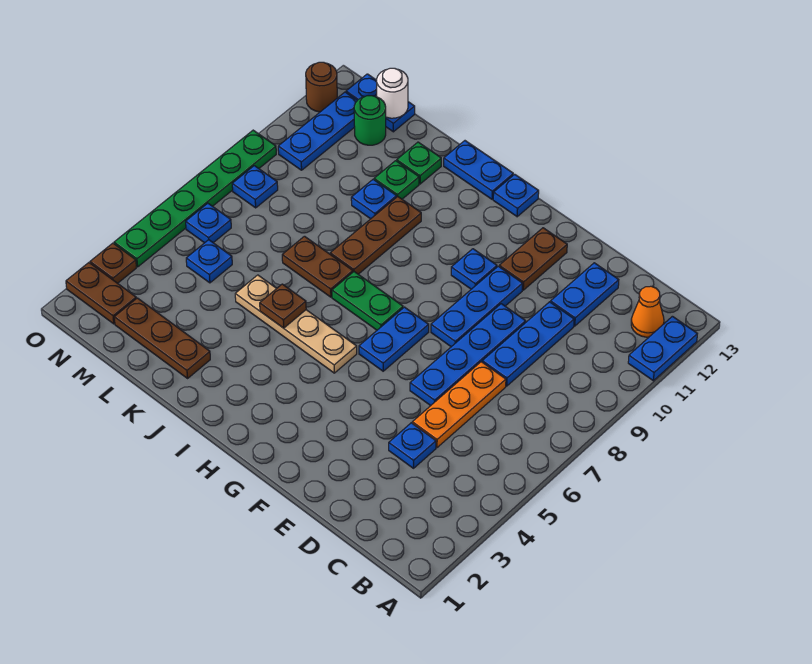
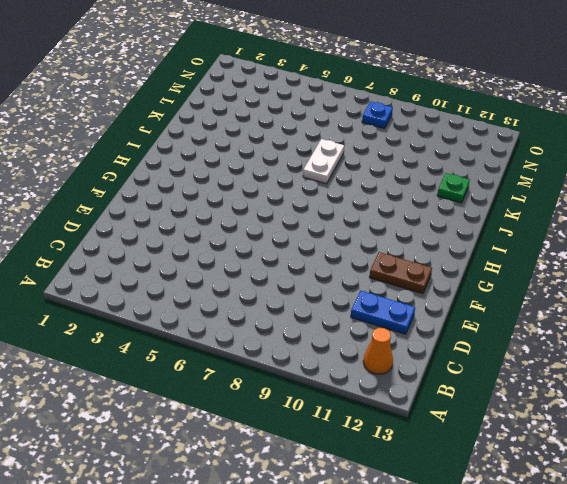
white 1x2 plate [303,139,344,184] -> brown 1x2 plate [282,236,353,297]
none -> blue 1x2 plate [628,316,697,381]
none -> blue 1x1 plate [389,423,436,468]
none -> orange 1x3 plate [412,362,506,448]
none -> blue 1x3 plate [482,302,574,386]

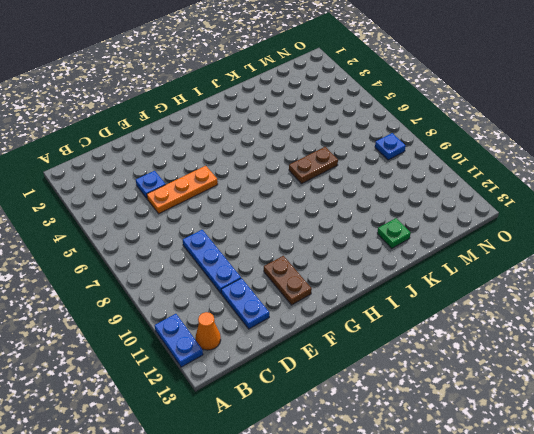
orange 1x3 plate [147,166,218,214] -> orange 1x3 plate turned to [412,362,506,448]
none -> blue 1x4 plate [410,304,526,406]
none -> blue 1x3 plate [431,266,523,347]
none -> blue 1x2 plate [359,307,429,371]
none -> blue 1x1 plate [451,249,497,289]

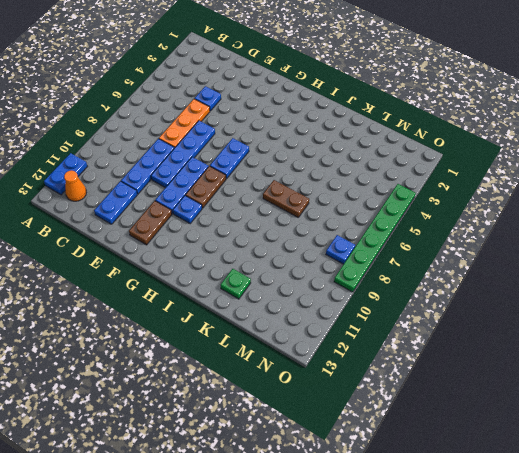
brown 1x2 plate [186,166,226,208] -> brown 1x2 plate turned to [66,263,136,324]
none -> tan 1x4 plate [235,275,357,373]
none -> green 1x2 plate [332,272,403,330]
none -> blue 1x1 plate [493,174,539,217]
none -> blue 1x2 plate [444,141,513,199]

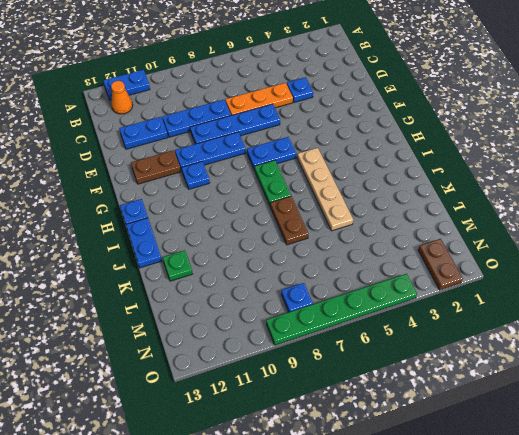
none -> brown 1x3 plate [330,197,421,274]
none -> brown 1x3 plate [114,298,210,378]
none -> blue 1x1 plate [351,179,397,219]
none -> green 1x1 plate [374,161,419,199]

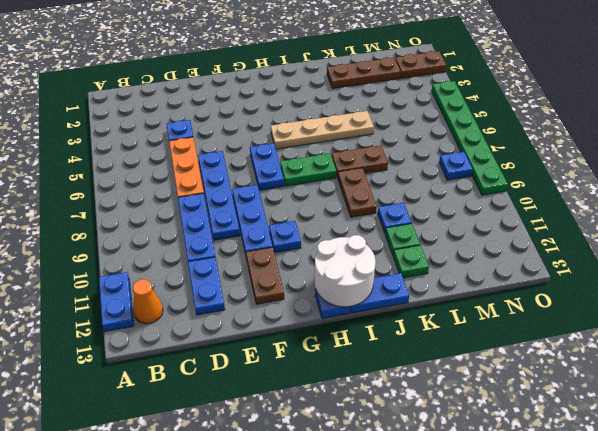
white 2x2 round brick [315,235,376,307] -> none
brown 1x2 plate [338,168,377,217] -> brown 1x3 plate [330,197,421,274]
none -> blue 1x1 plate [186,240,232,283]
none -> green 1x1 round brick [354,96,386,145]
none -> blue 1x2 plate [346,74,415,132]
none -> blue 1x1 plate [186,203,231,243]

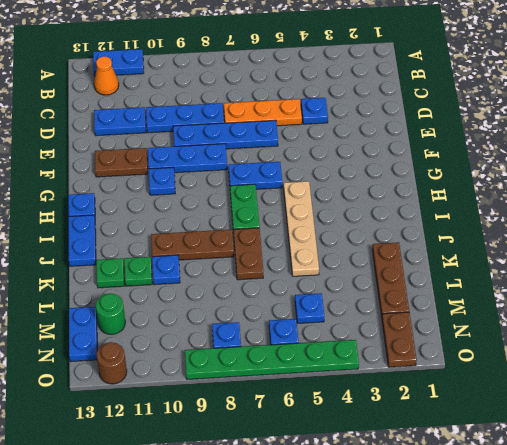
none -> blue 1x3 plate [278,92,357,170]
none -> brown 1x1 plate [90,243,136,283]
none -> brown 1x1 plate [260,284,306,328]
none -> white 1x1 round brick [377,68,408,118]

